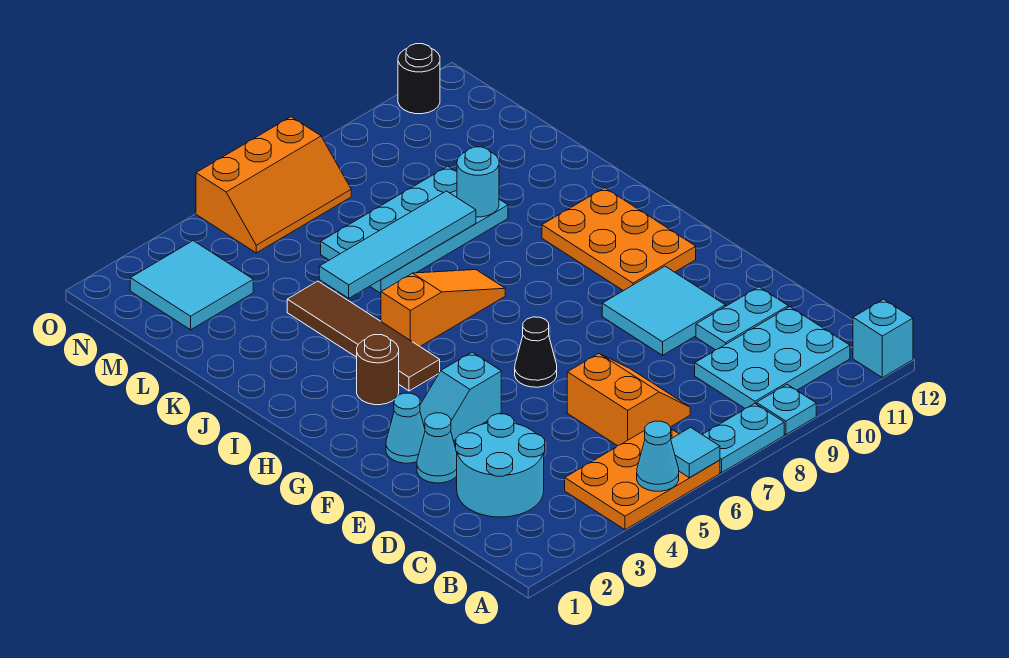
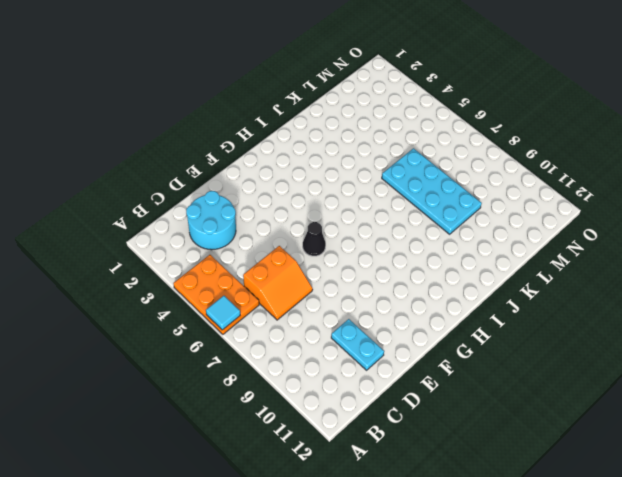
none -> cyan 1x2 plate [702,404,784,473]
none -> cyan 1x1 plate [757,385,816,435]
none -> cyan 1x1 brick [853,299,913,378]

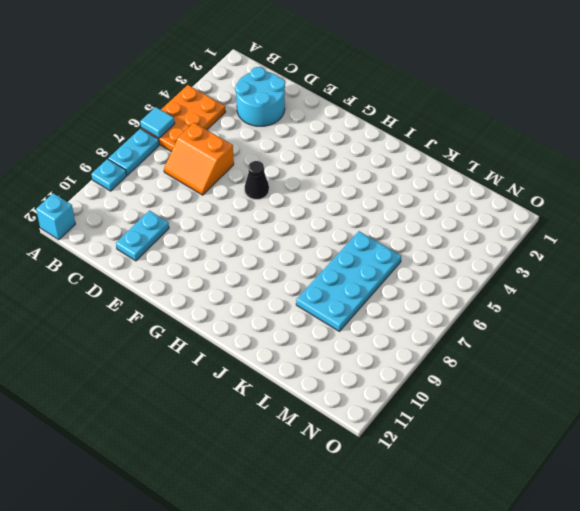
none -> cyan 2x3 plate [695,307,850,408]
none -> cyan 1x1 cone [417,413,457,483]
none -> cyan 2x2 tile [602,266,725,355]

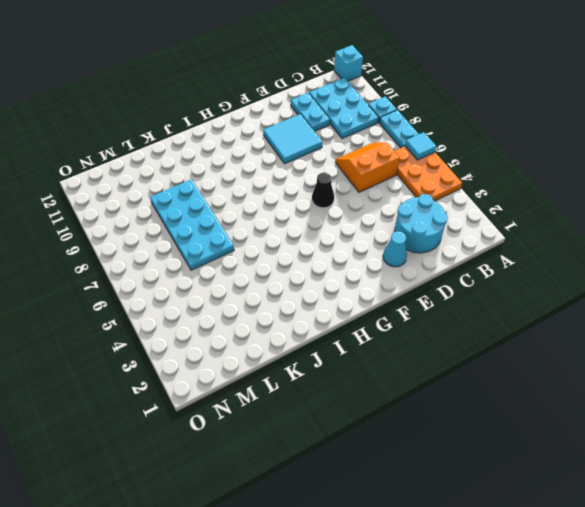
none -> cyan 1x1 cone [386,393,425,463]
none -> cyan 1x2 slope [420,352,501,441]
none -> orange 2x3 plate [542,188,696,291]

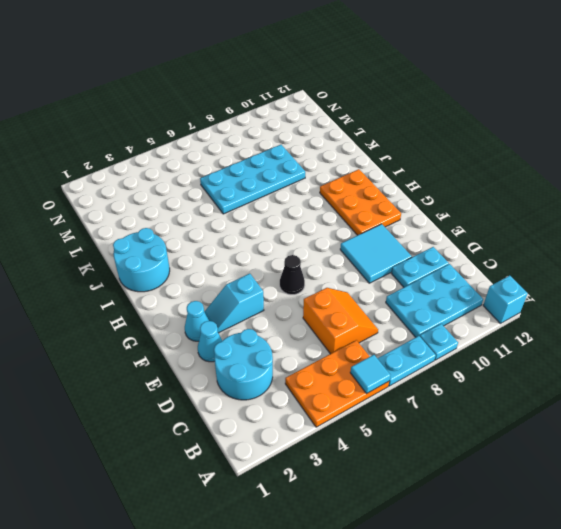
cyan 2x2 round brick [113,228,170,292] -> none
none -> brown 1x1 round brick [357,335,399,405]
none -> brown 1x4 tile [287,281,440,391]
none -> orange 1x3 slope [381,270,505,346]

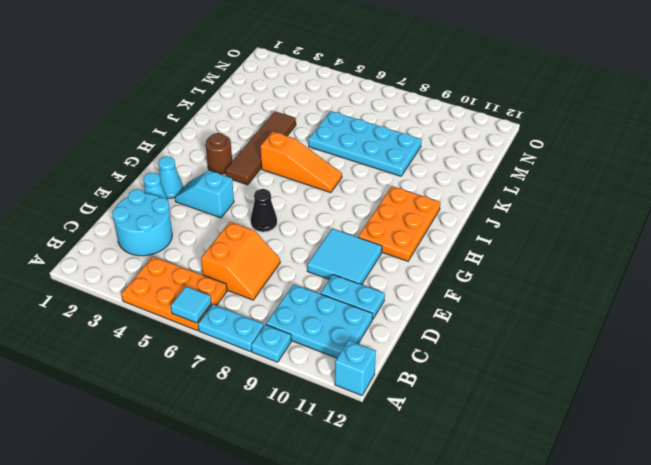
none -> cyan 2x2 tile [130,241,253,330]
none -> orange 2x3 slope [196,117,351,253]
none -> black 1x1 round brick [398,44,440,114]

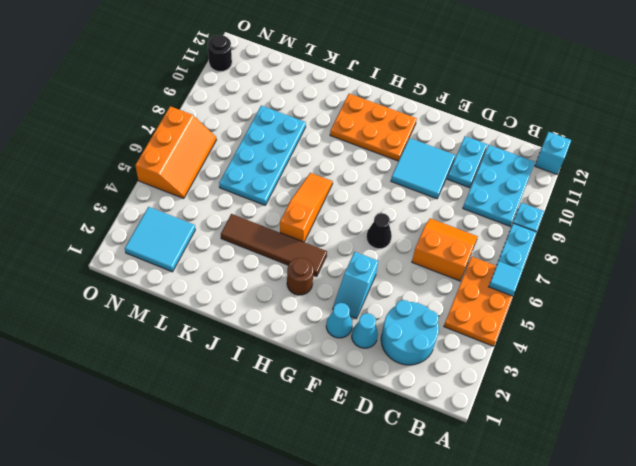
none -> cyan 1x1 cone [637,421,679,491]
none -> cyan 1x4 tile [319,191,476,298]
none -> cyan 1x1 round brick [457,147,499,217]

